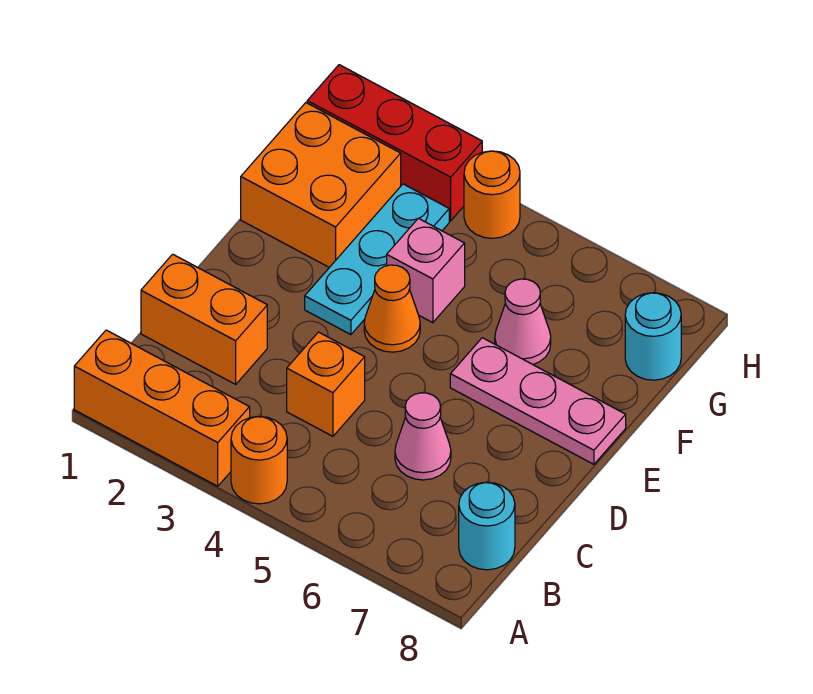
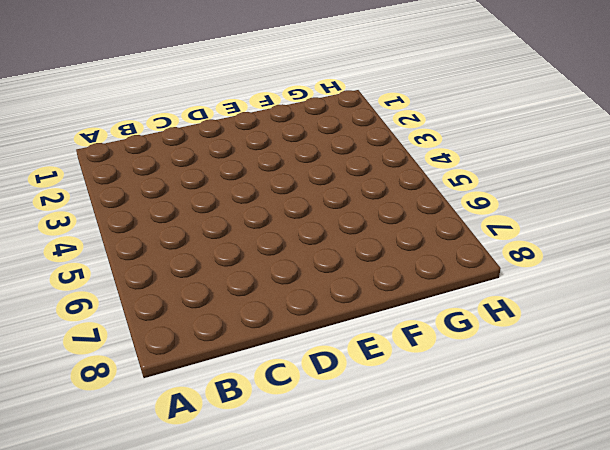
none -> orange 1x3 brick [74,330,250,486]
none -> orange 1x1 round brick [231,416,287,504]
none -> cyan 1x1 round brick [459,482,515,570]

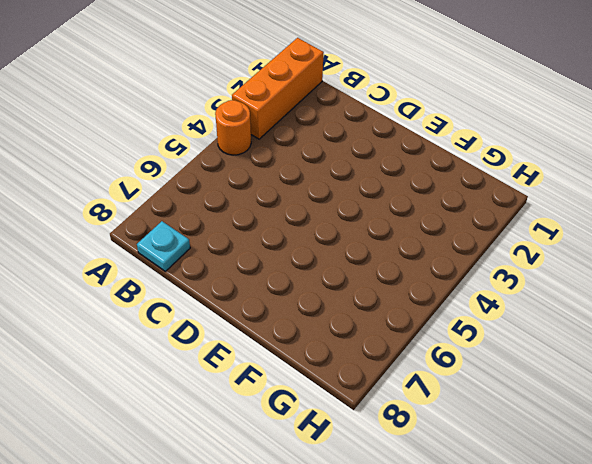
cyan 1x1 plate [137,221,190,271] -> cyan 1x1 round brick [459,482,515,570]
none -> orange 1x2 brick [141,254,267,384]
none -> orange 1x1 brick [287,332,365,436]
none -> pink 1x1 cone [395,393,451,480]

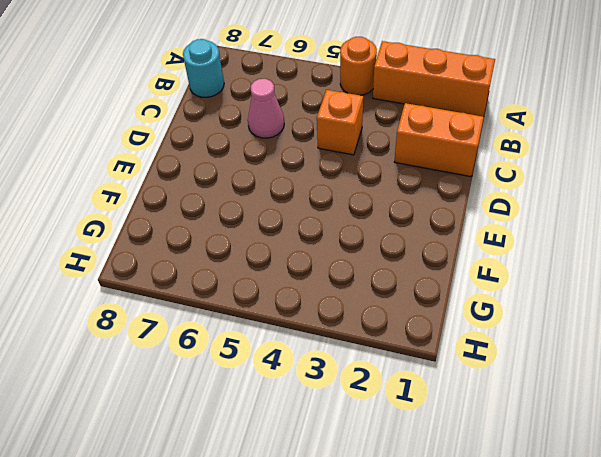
none -> cyan 1x3 plate [305,184,449,335]
none -> orange 1x1 cone [364,265,420,352]
none -> pink 1x3 plate [450,338,626,464]

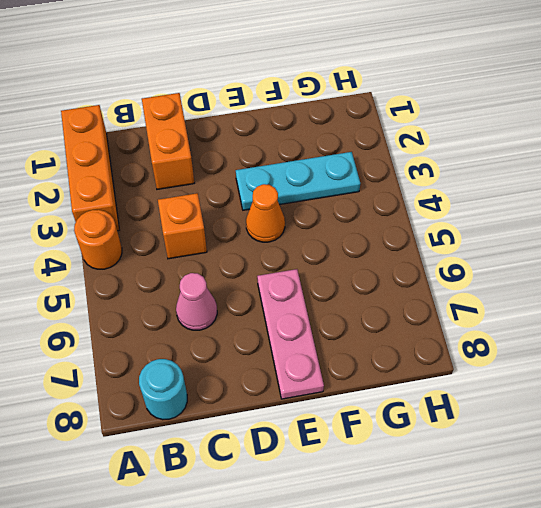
none -> orange 2x2 brick [241,103,401,267]
none -> pink 1x1 brick [387,218,465,323]
none -> pink 1x1 cone [495,279,551,364]

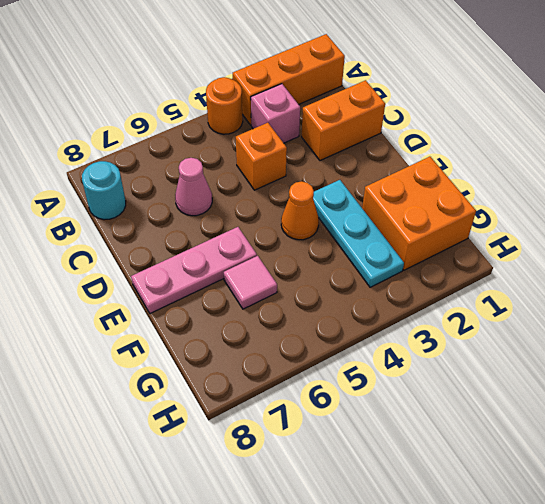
pink 1x1 brick [251,84,300,143] -> pink 1x1 brick moved to [387,218,465,323]
pink 1x1 tile [224,256,277,309] -> pink 1x1 cone [495,279,551,364]
none -> cyan 1x1 round brick [625,293,681,380]
none -> red 1x3 brick [307,65,482,221]
none -> orange 1x1 round brick [464,151,520,238]

